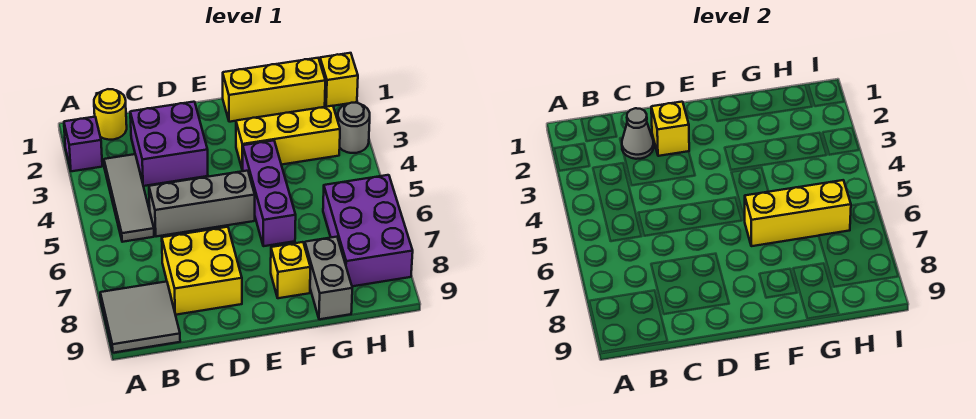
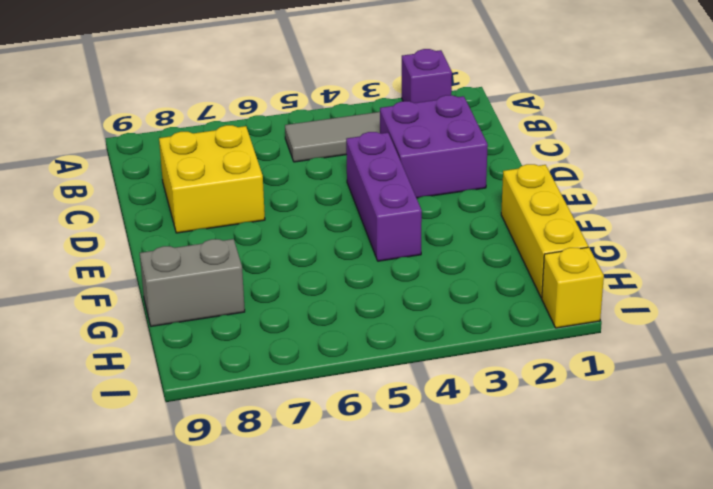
purple 1x3 brick [346,132,422,261] -> purple 1x3 brick turned to [243,141,296,246]
none -> grey 2x2 tile [100,282,180,353]
none -> yellow 1x1 round brick [94,89,127,140]
none -> grey 1x3 brick [149,171,255,237]

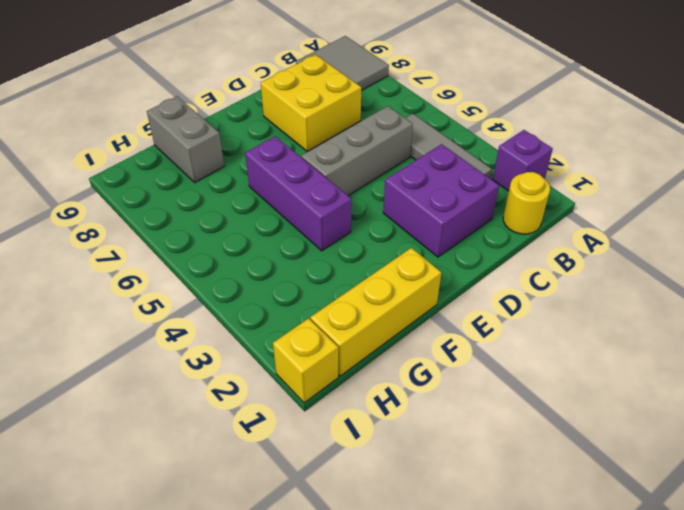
none -> yellow 1x3 brick [236,106,340,170]
none -> yellow 1x1 brick [271,242,310,298]
none -> purple 2x3 brick [323,175,413,286]

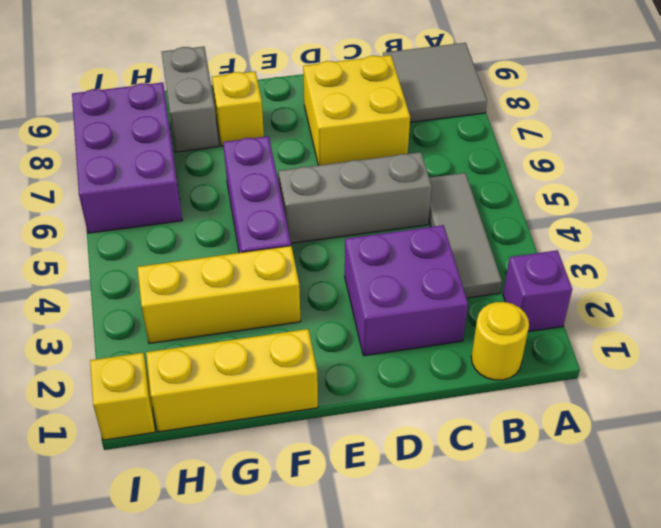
none -> grey 1x1 round brick [338,103,370,153]
none -> grey 1x1 cone [622,108,654,159]
none -> yellow 1x1 brick [651,102,689,156]

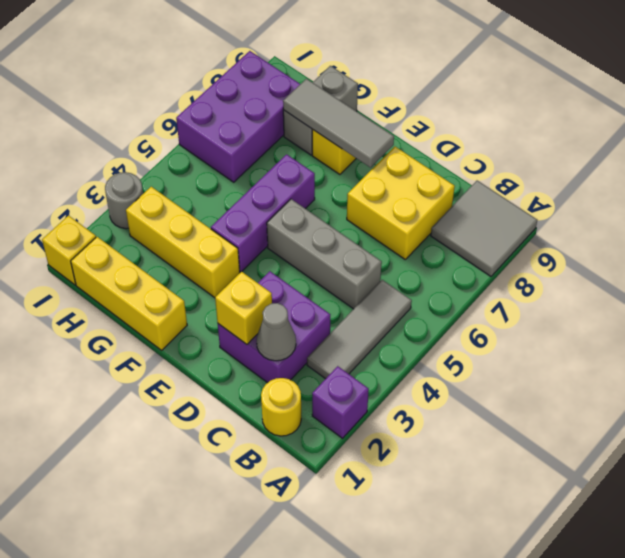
grey 1x3 tile [283,79,394,168] -> none
none -> yellow 1x3 brick [744,180,851,246]

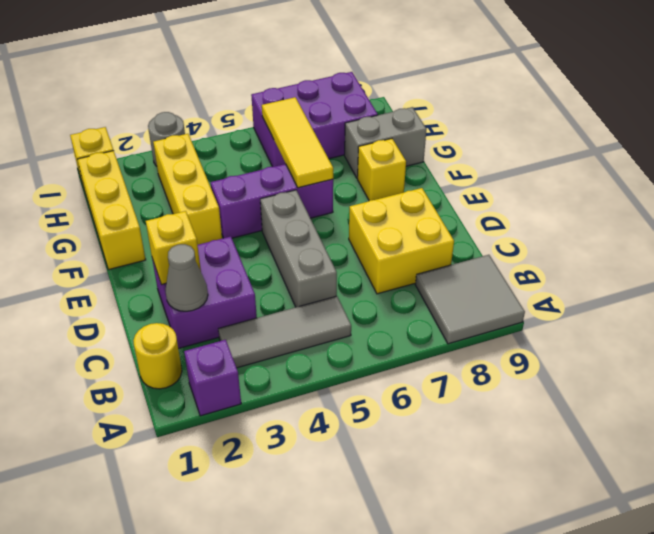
yellow 1x3 tile [262,97,333,188] -> yellow 1x3 brick [744,180,851,246]

